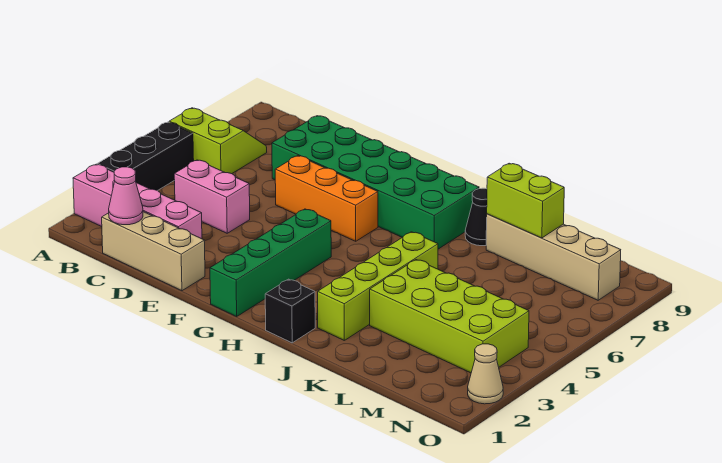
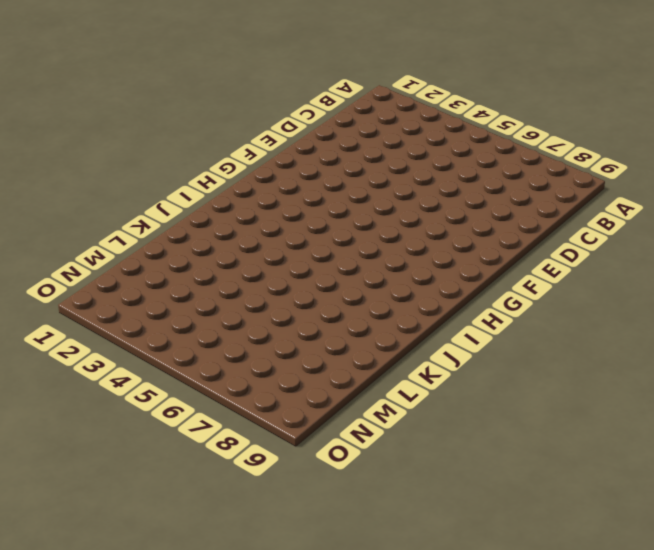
none -> pink 1x4 brick [73,164,202,239]
none -> black 1x3 brick [97,122,194,191]
none -> lime 2x2 slope [169,108,267,174]

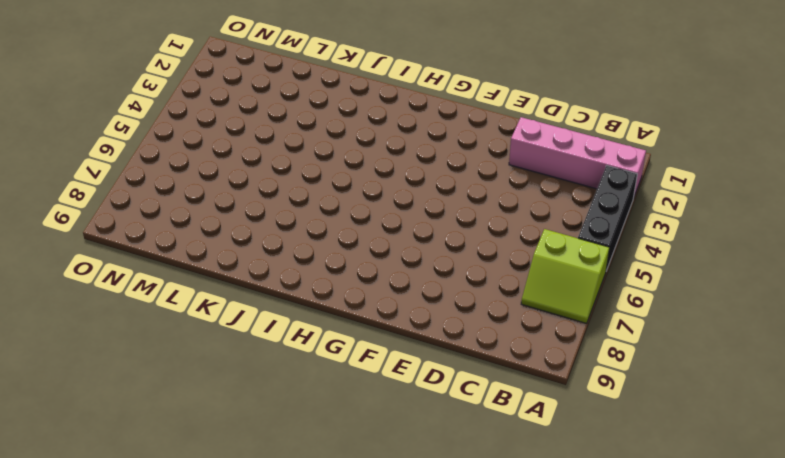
none -> tan 1x3 brick [102,212,205,291]
none -> pink 1x2 brick [174,160,250,233]
none -> green 2x6 brick [272,116,479,249]

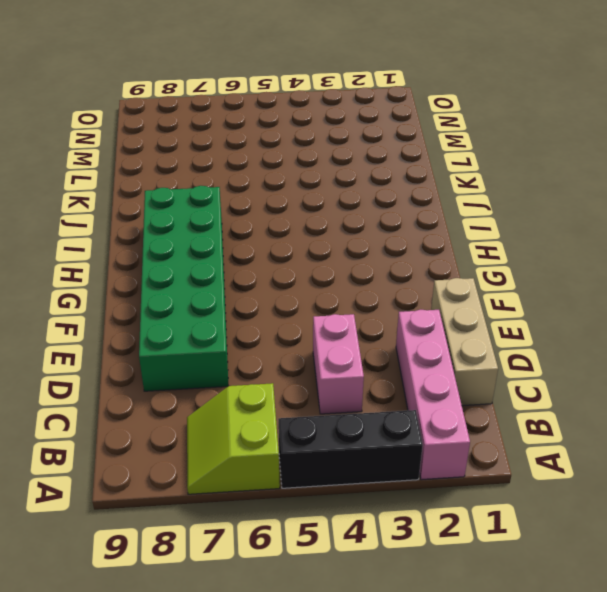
none -> orange 1x3 brick [275,156,378,241]
none -> green 1x4 brick [210,209,331,316]
none -> black 1x1 brick [265,279,315,343]

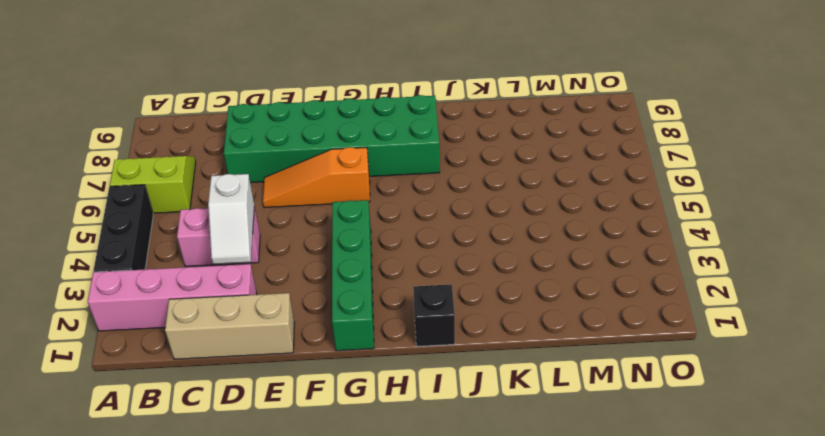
white 1x2 slope [208,174,254,264] -> none
orange 1x3 slope [263,147,370,208] -> orange 1x3 brick [275,156,378,241]
none -> lime 1x4 brick [318,232,438,340]
none -> black 1x1 cone [465,188,487,246]
none -> lime 2x4 brick [370,260,529,373]

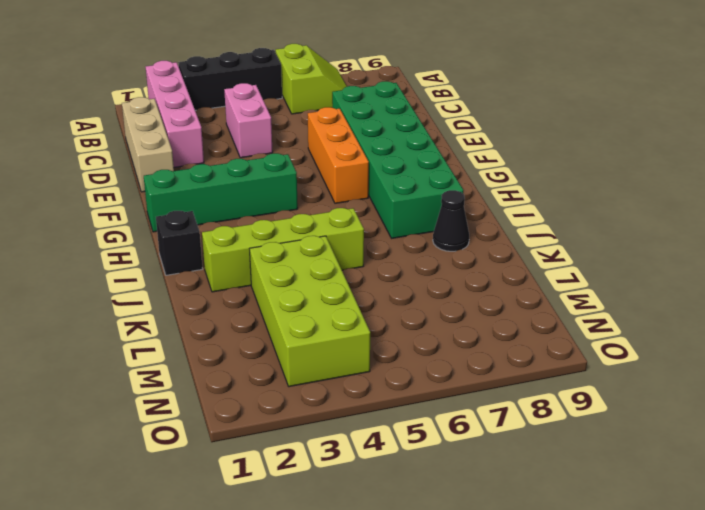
none -> tan 1x4 brick [486,214,621,300]
none -> tan 1x1 cone [468,344,503,404]
none -> pink 1x1 cone [109,167,143,225]

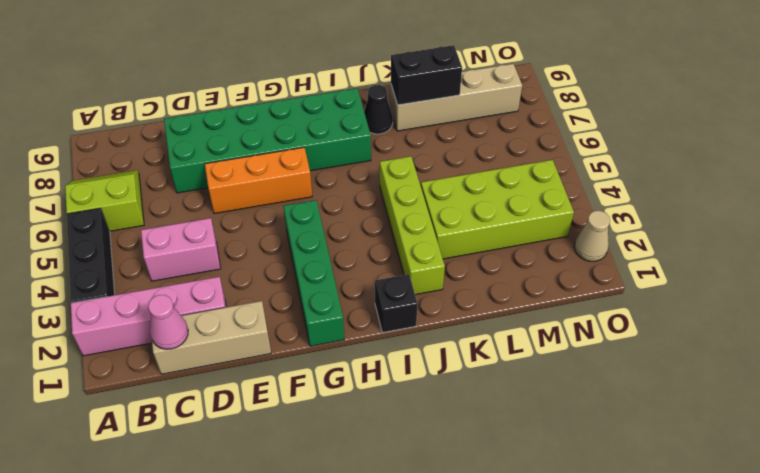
black 1x2 brick [391,45,462,105] -> lime 1x2 brick [487,163,564,238]

